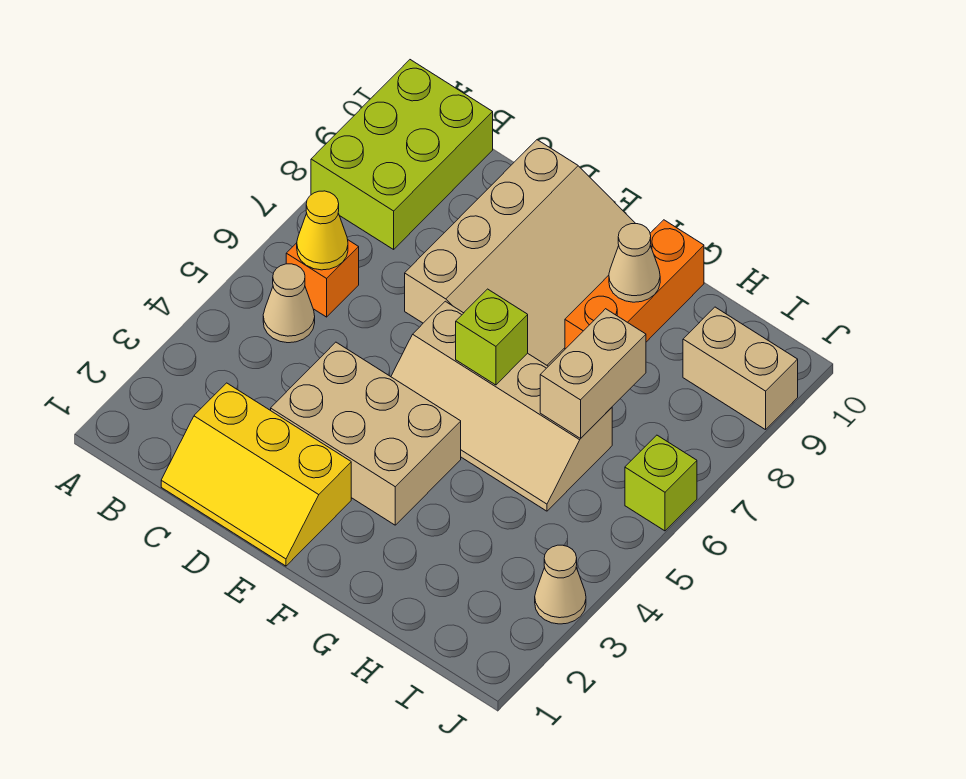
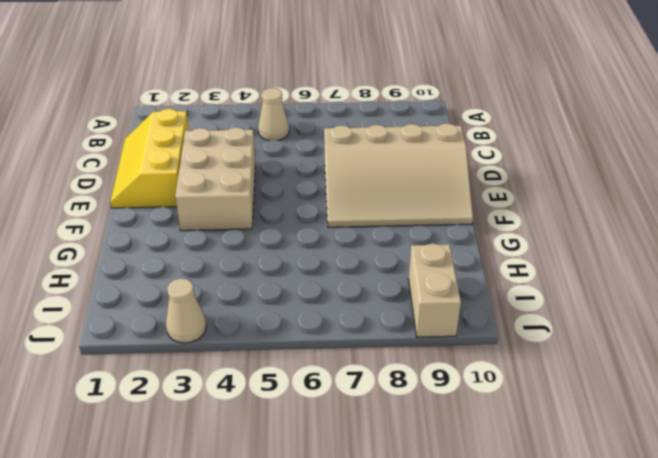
none -> lime 2x3 brick [311,60,493,249]
none -> orange 1x1 brick [286,240,359,317]
none -> tan 2x4 slope [391,301,612,511]

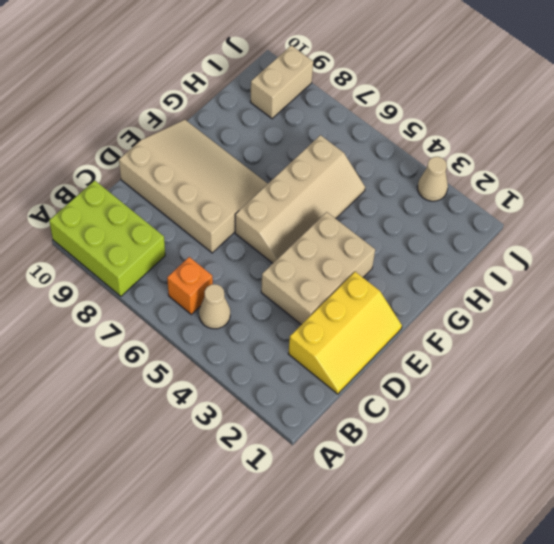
none -> orange 1x3 brick [565,220,704,349]
none -> lime 1x1 brick [625,435,697,531]
none -> yellow 1x1 cone [297,191,348,270]

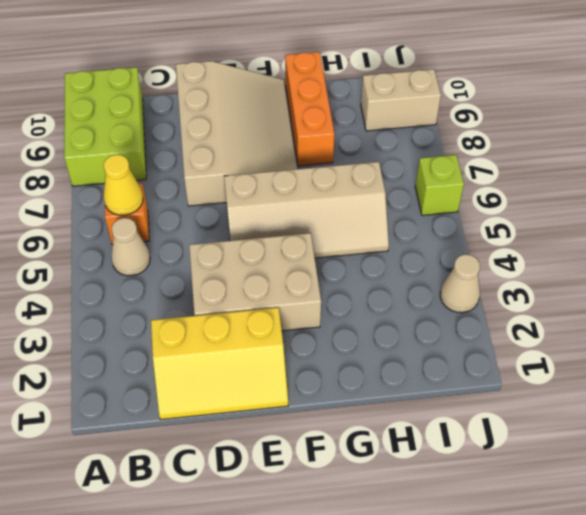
none -> lime 1x1 brick [456,289,528,385]
none -> tan 1x1 cone [609,224,660,302]
none -> tan 1x2 brick [540,309,646,438]

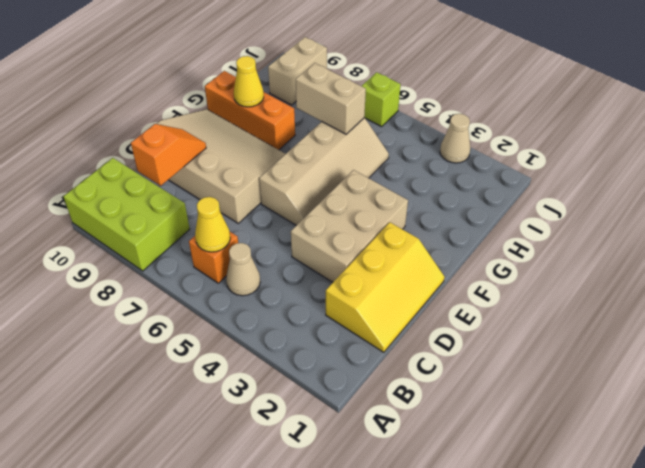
orange 1x2 slope [131,124,206,186] -> none
yellow 1x1 cone [234,56,264,107] -> tan 1x1 cone [609,224,660,302]
none -> lime 1x1 brick [456,289,528,385]

